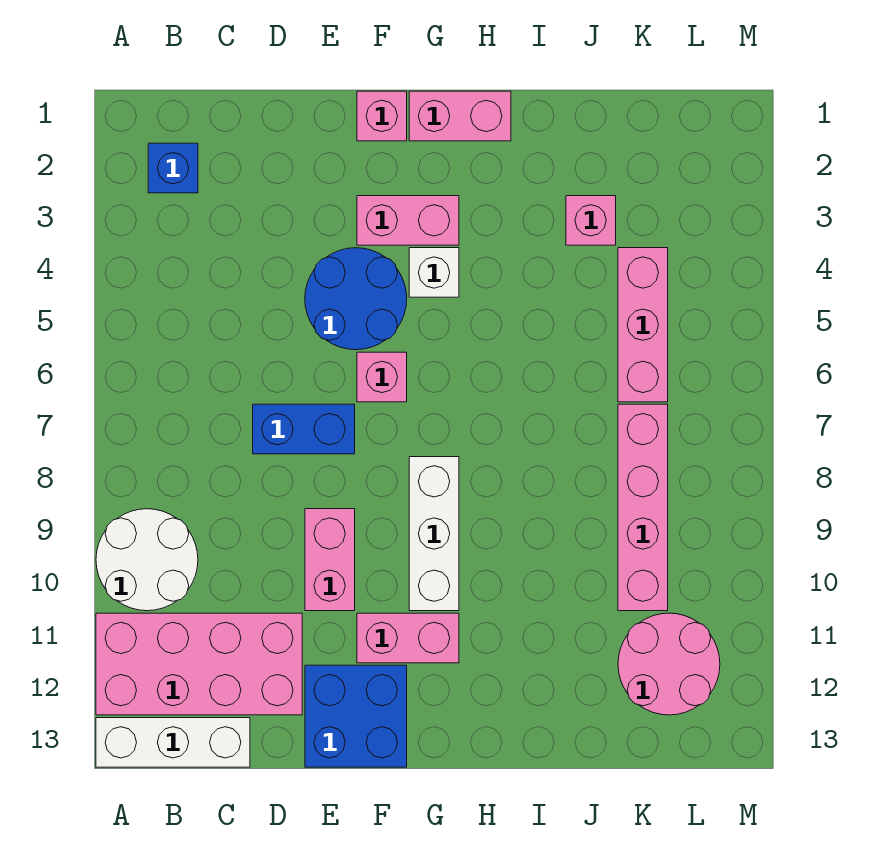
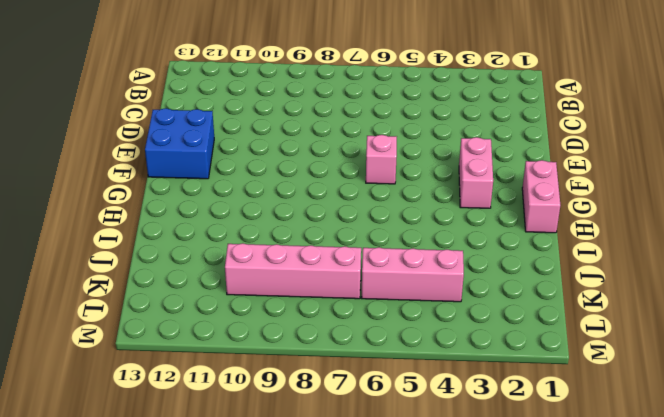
none -> white 2x2 round brick [96,509,198,611]
none -> pink 2x4 brick [96,613,302,715]
none -> white 1x3 brick [96,718,250,767]

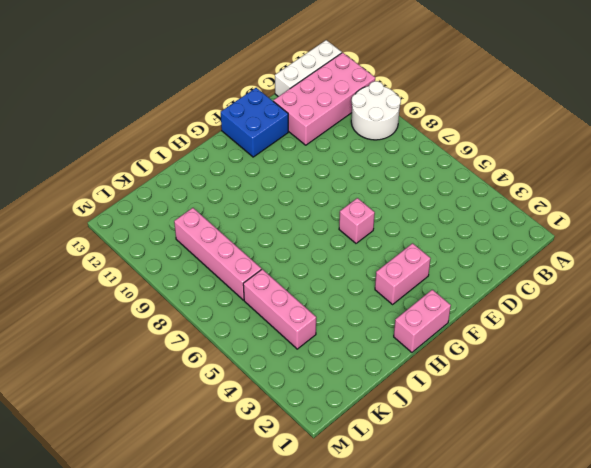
none -> blue 1x1 brick [148,143,198,193]
none -> blue 1x2 brick [253,404,355,454]
none -> blue 2x2 round brick [305,248,407,350]

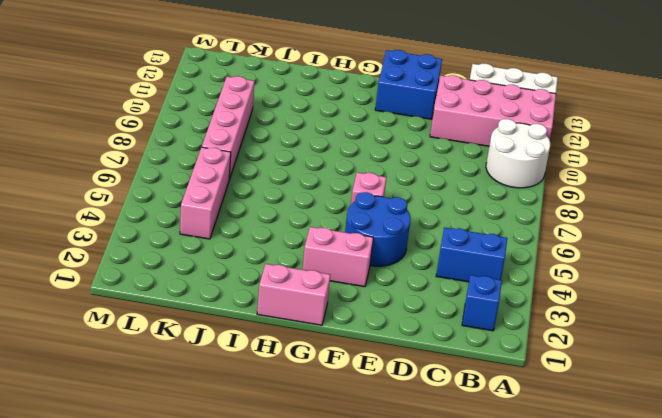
blue 1x2 brick [436,227,507,282] -> blue 1x2 brick moved to [253,404,355,454]
none -> pink 1x2 brick [305,509,355,611]
none -> pink 1x1 brick [357,91,407,141]
none -> pink 1x2 brick [357,613,459,663]

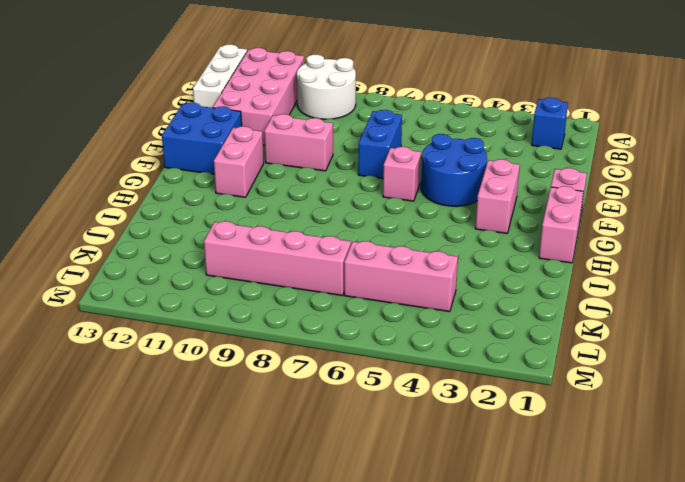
none -> white 1x1 brick [409,248,459,297]
none -> white 1x3 brick [409,457,459,611]
none -> pink 1x1 brick [566,196,616,245]

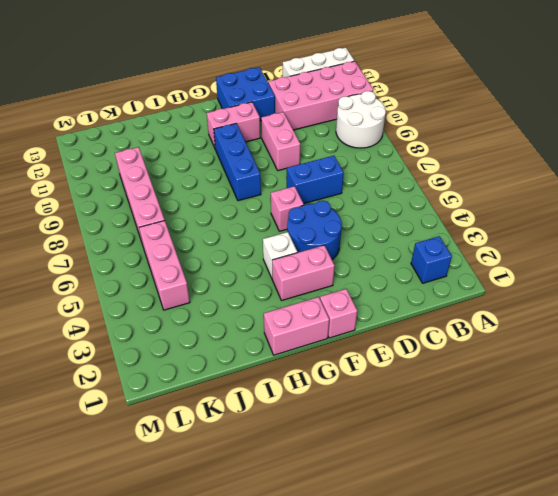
blue 1x3 brick [214,124,261,201] -> white 1x3 brick [409,457,459,611]
none -> pink 1x1 brick [566,196,616,245]
none -> pink 2x2 round brick [618,613,720,715]

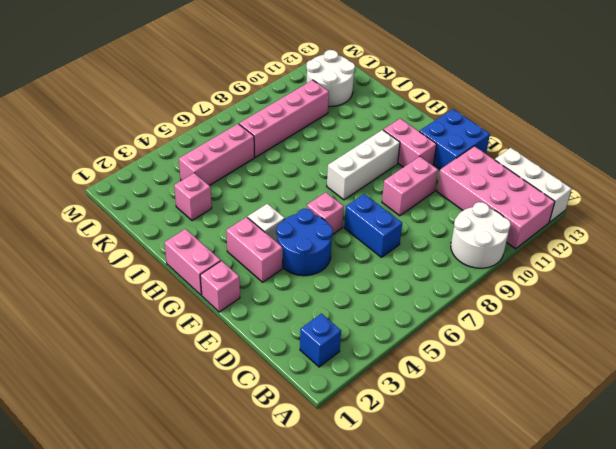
white 2x2 round brick [306,50,355,106] -> pink 2x2 round brick [618,613,720,715]

